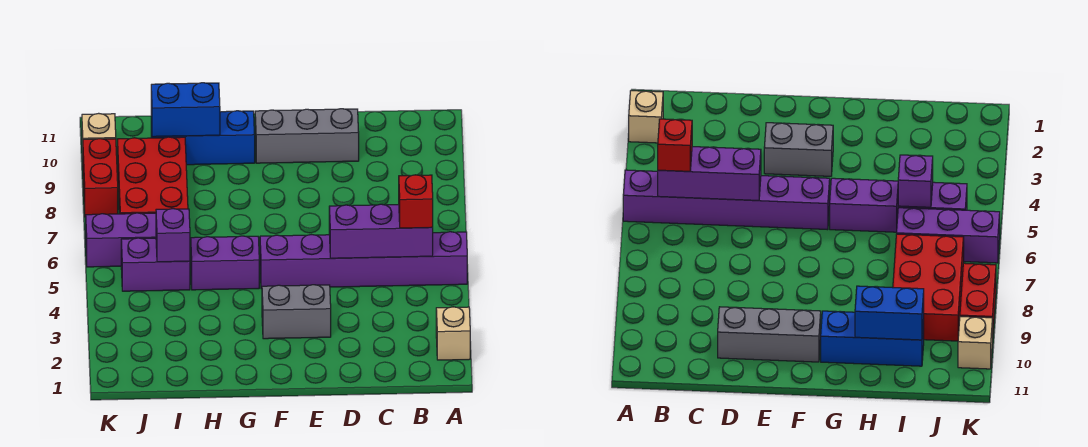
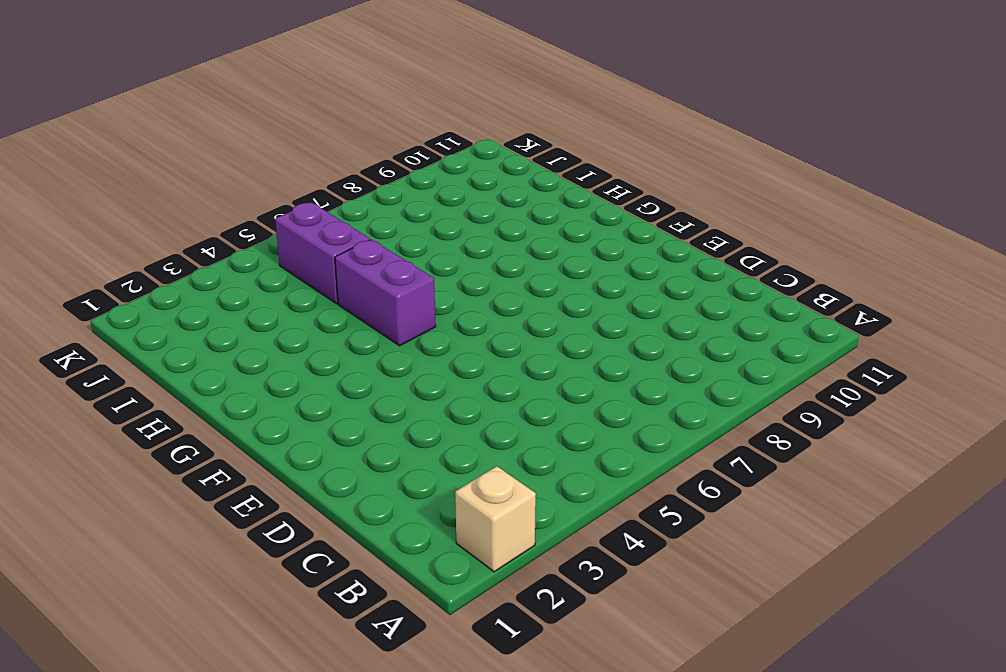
none -> purple 1x6 brick [260,232,467,289]
none -> grey 1x3 brick [255,109,359,163]
none -> grey 1x2 brick [262,285,331,339]

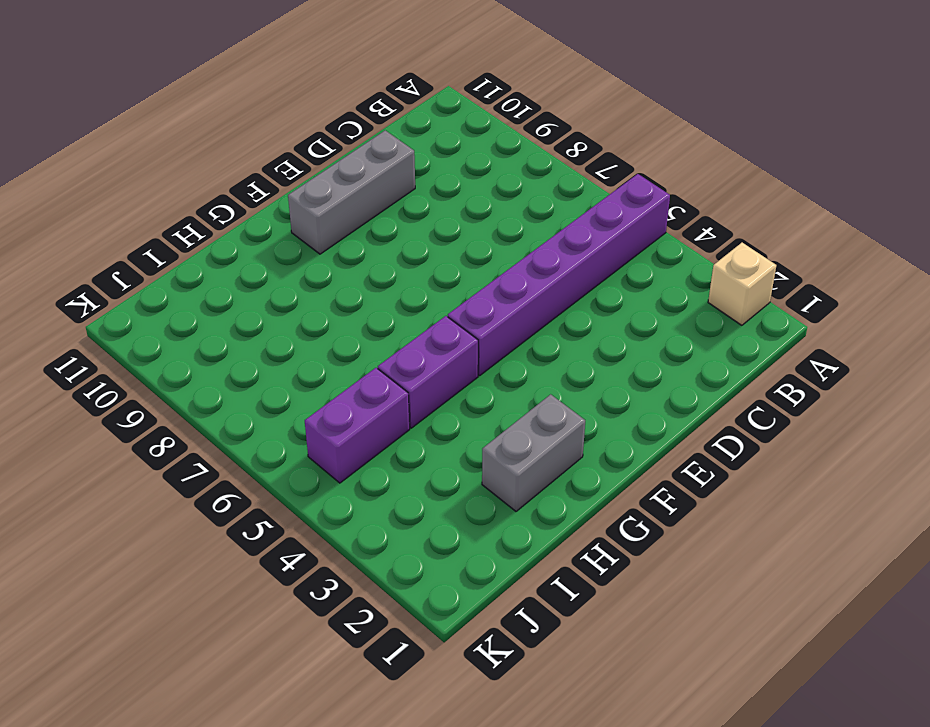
grey 1x2 brick [482,394,585,511] -> grey 1x2 brick moved to [262,285,331,339]
none -> blue 1x3 brick [151,111,255,165]
none -> purple 1x3 brick [86,213,156,267]
none -> red 2x3 brick [118,137,188,214]

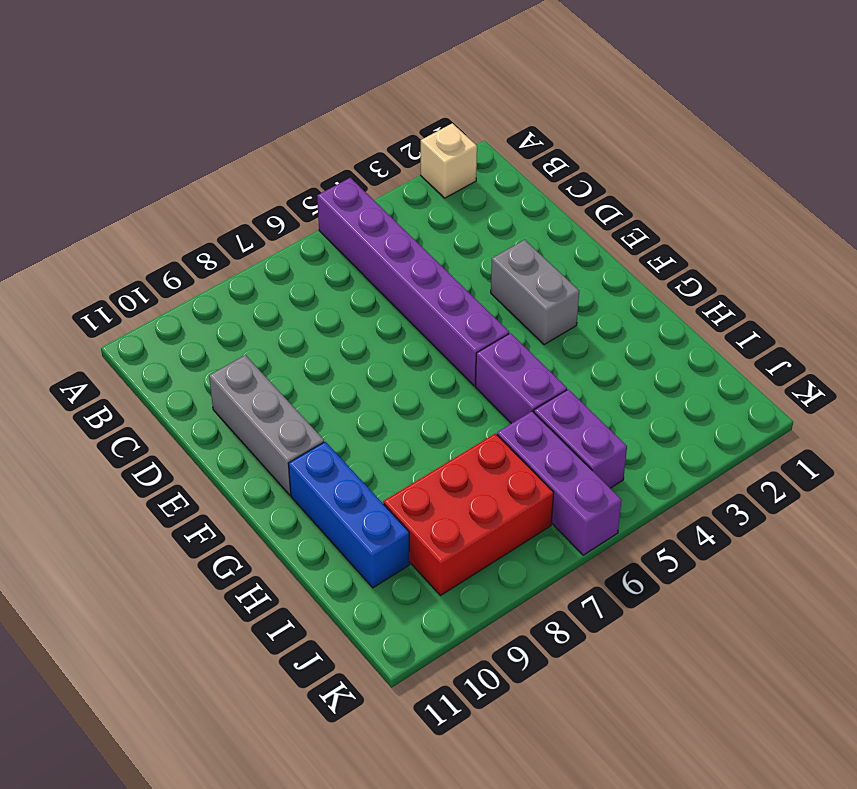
none -> red 1x2 brick [83,139,118,217]
none -> tan 1x1 brick [82,113,116,159]
none -> purple 1x3 brick [329,204,433,258]

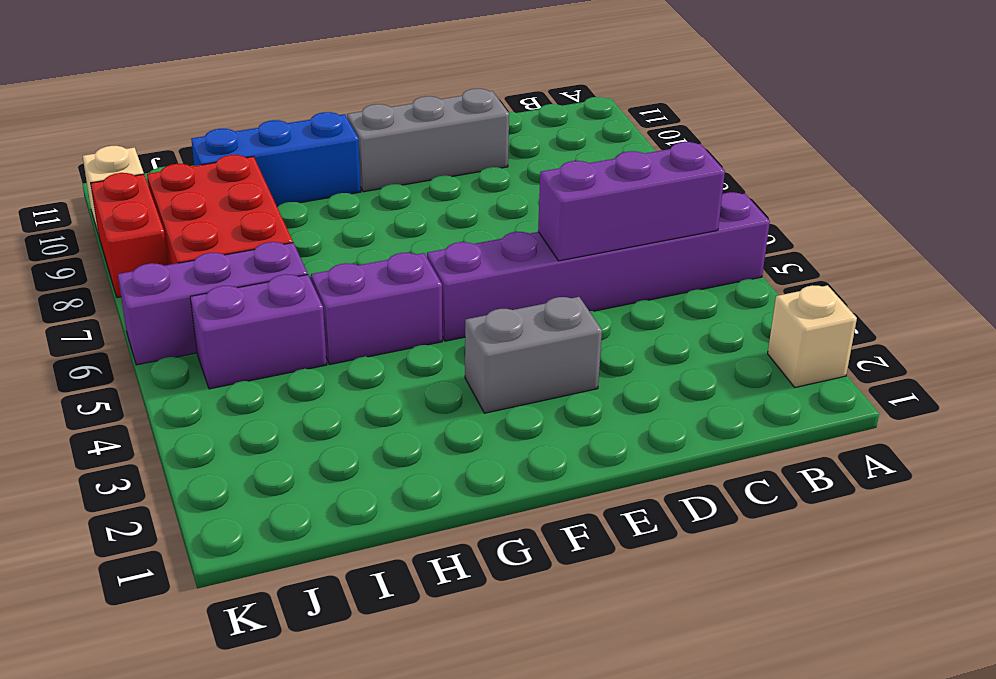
none -> blue 1x2 brick [151,83,220,137]
none -> purple 1x1 brick [156,209,190,262]
none -> red 1x1 brick [399,175,433,228]

